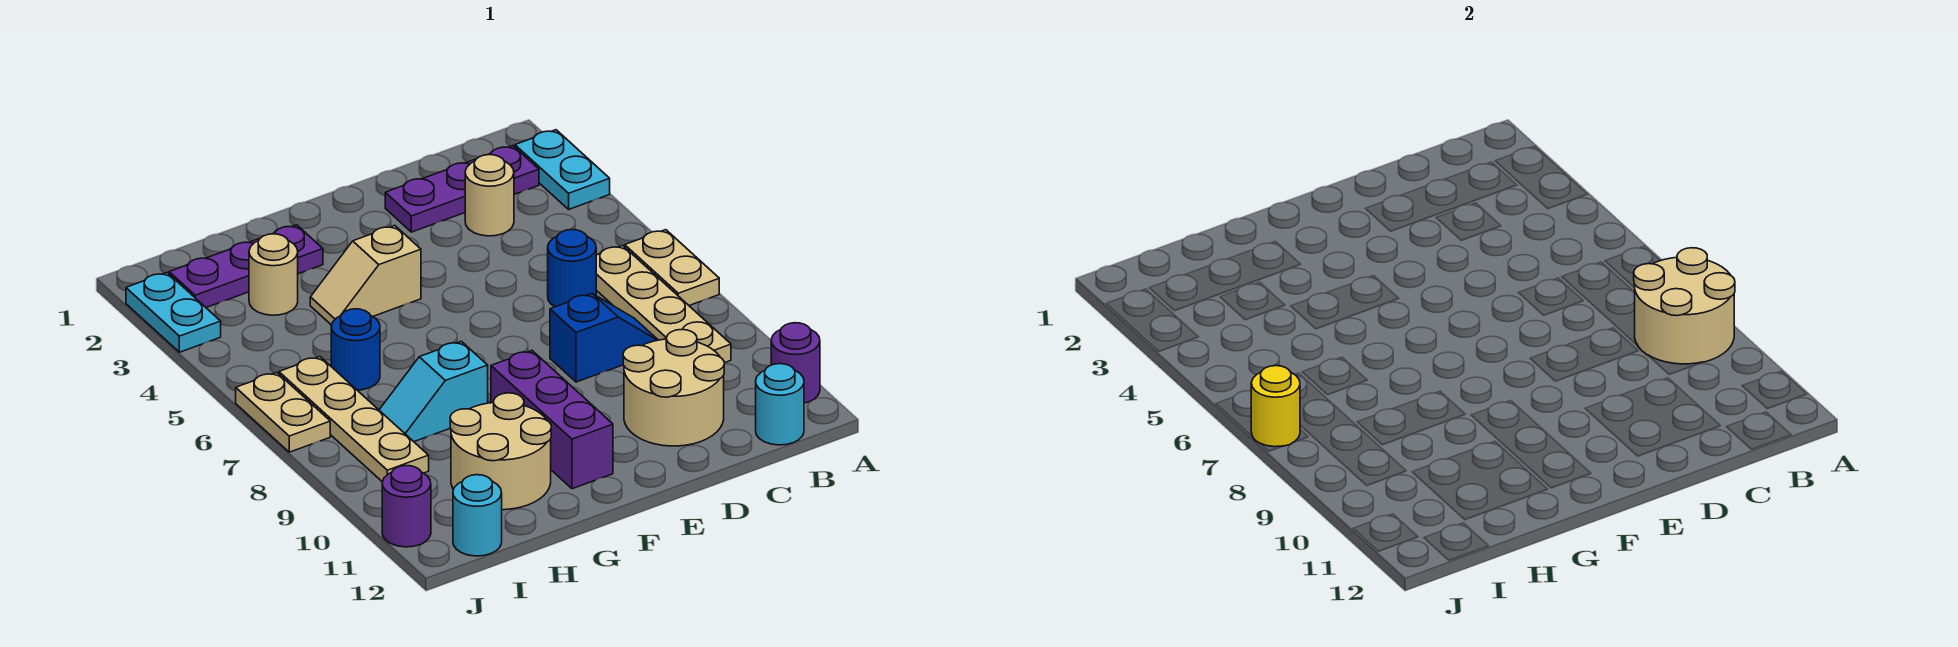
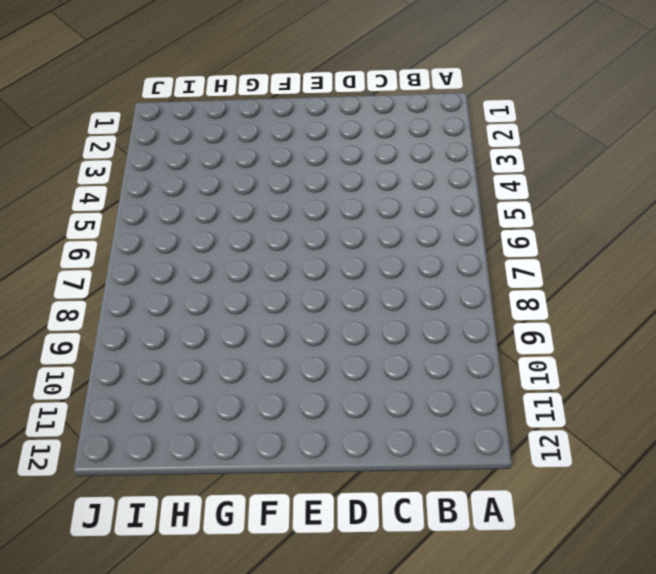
none -> cyan 1x2 plate [515,130,610,209]
none -> tan 1x2 plate [625,230,719,306]
none -> purple 1x1 round brick [771,323,820,403]

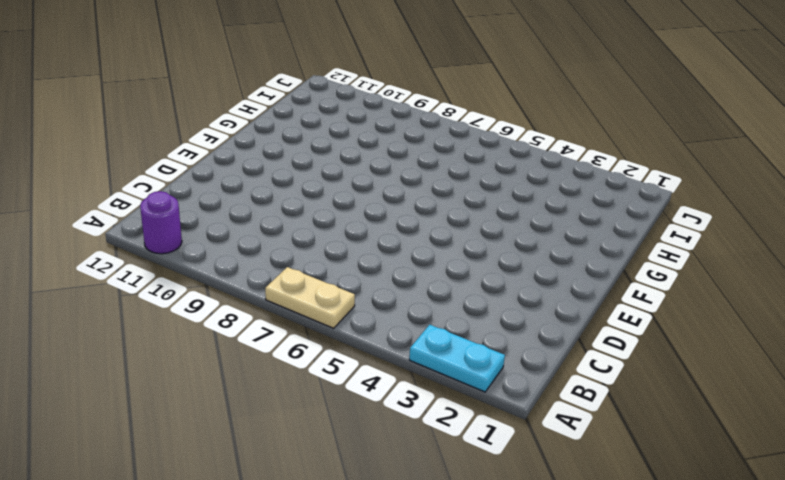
none -> purple 1x3 plate [385,146,539,232]
none -> tan 1x4 plate [596,246,731,363]
none -> cyan 1x1 round brick [756,364,804,445]

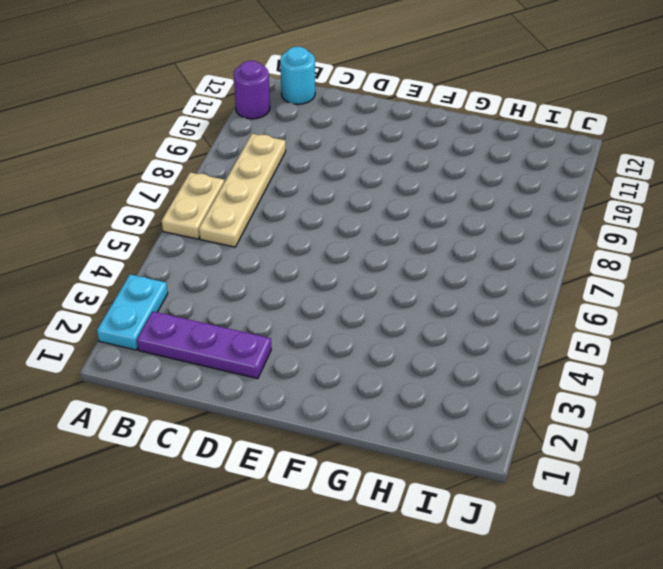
none -> tan 1x1 round brick [465,154,514,236]
none -> blue 1x1 round brick [548,230,596,307]
none -> blue 1x2 slope [550,294,658,382]

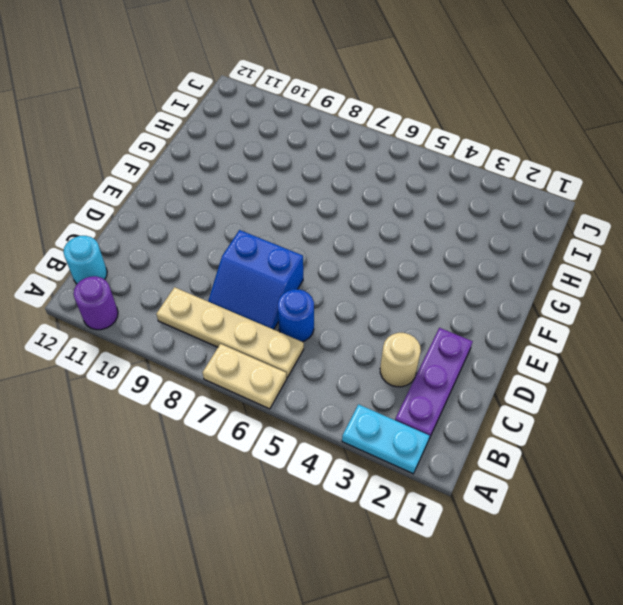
blue 2x2 slope [208,230,303,330] -> blue 1x2 slope [550,294,658,382]
none -> tan 2x2 round brick [623,330,724,446]
none -> tan 1x2 slope [310,226,421,325]
none -> purple 1x3 brick [491,351,613,489]

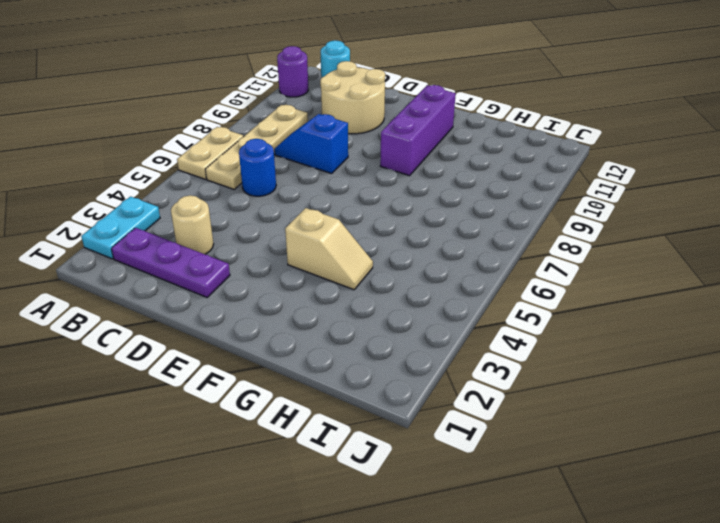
none -> purple 1x3 plate [169,225,323,307]
none -> cyan 1x2 slope [379,341,488,442]
none -> tan 2x2 round brick [450,393,551,510]

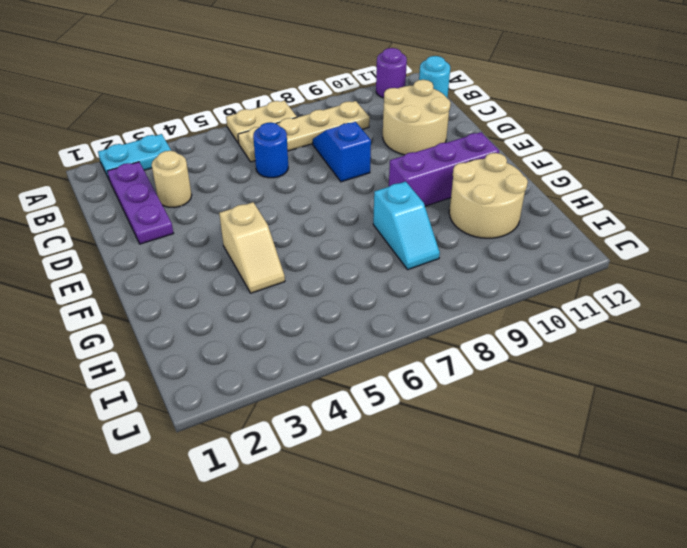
none -> purple 1x3 plate [169,225,323,307]
none -> tan 1x1 round brick [249,234,298,315]
none -> blue 1x1 round brick [331,309,380,390]

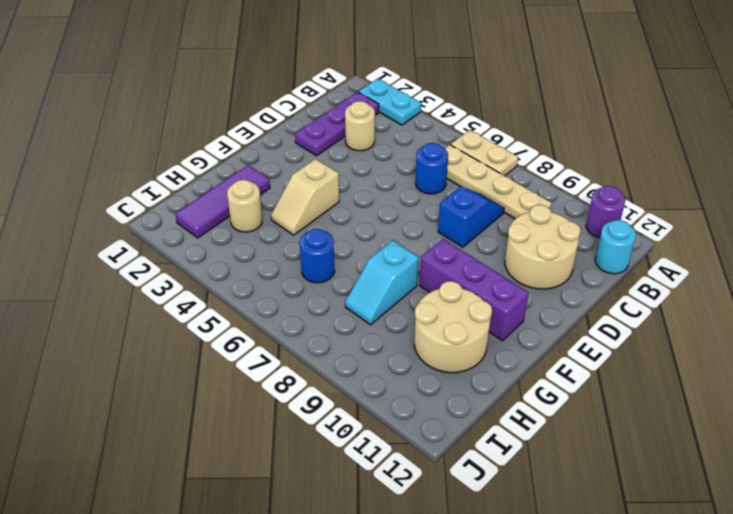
purple 1x3 tile [175,165,270,238] -> purple 1x3 plate [169,225,323,307]
none -> tan 1x4 plate [279,357,429,482]
none -> cyan 1x1 round brick [453,475,502,556]
none -> cyan 1x2 plate [126,273,221,352]

